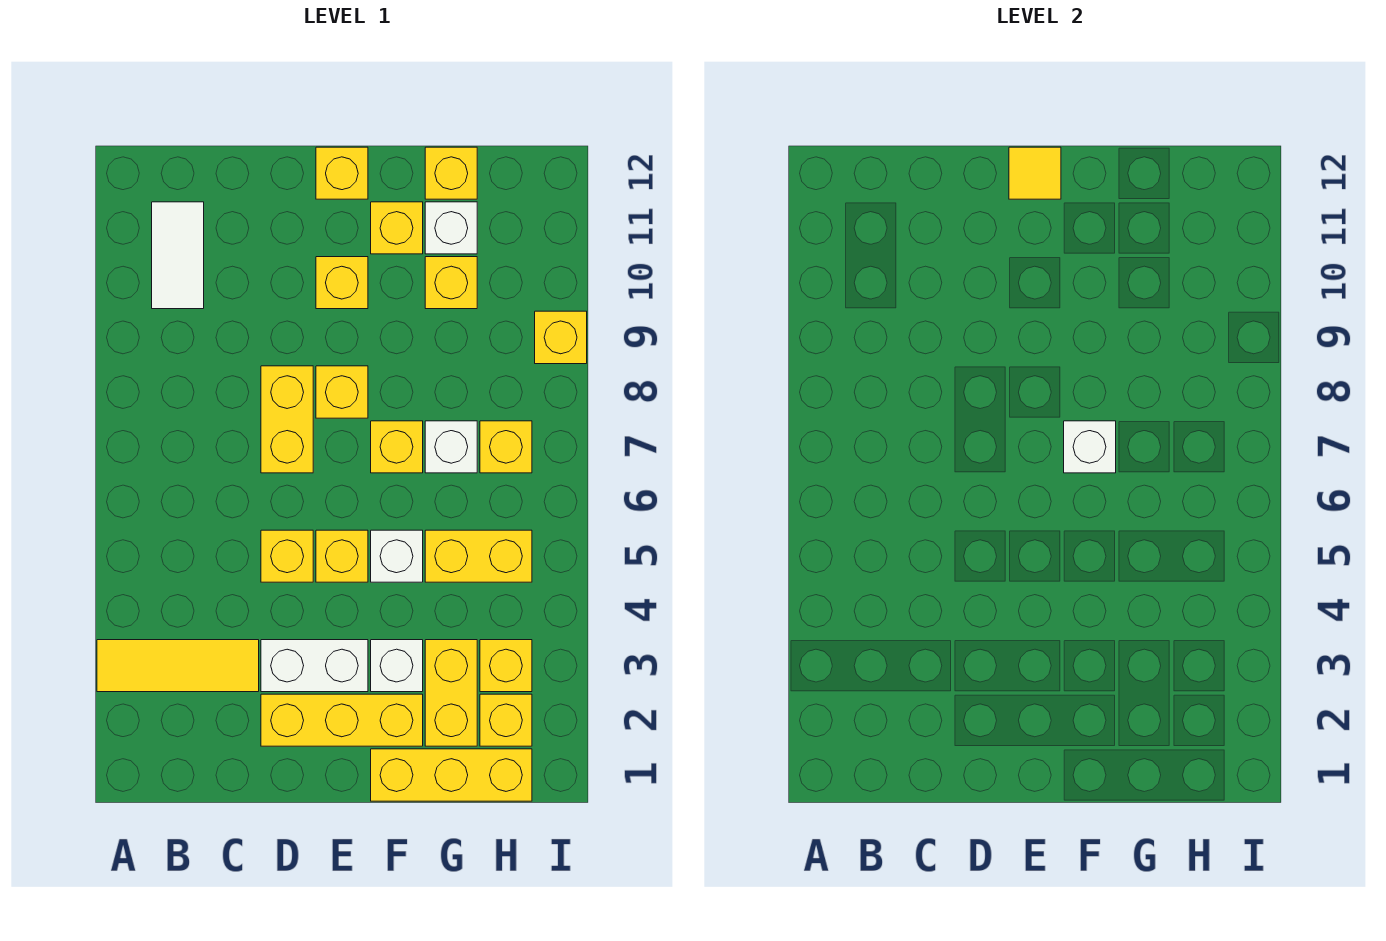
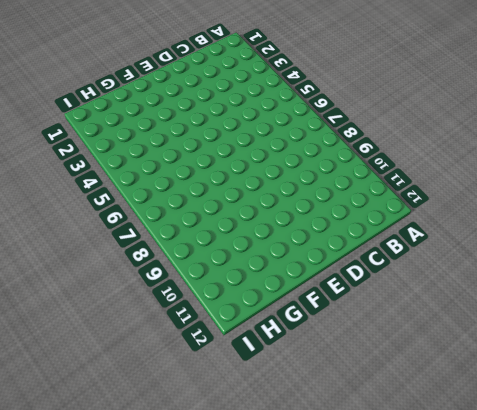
none -> yellow 1x3 tile [97,640,259,692]
none -> white 1x2 tile [152,202,204,309]
none -> yellow 1x3 brick [261,694,423,746]

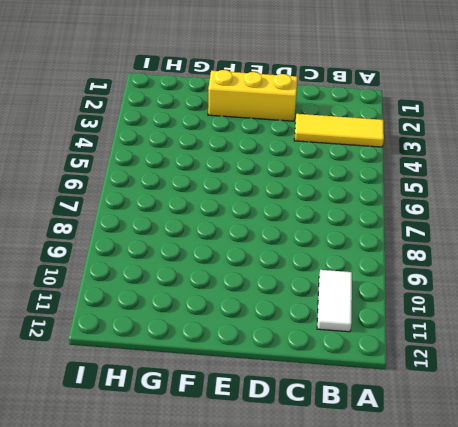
none -> white 1x2 brick [261,640,368,692]
none -> yellow 1x1 brick [261,530,313,582]
none -> yellow 1x2 brick [261,366,313,473]

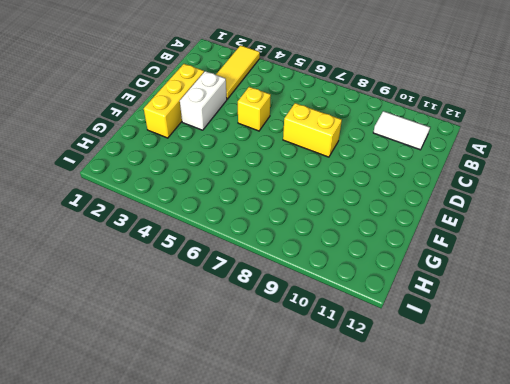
none -> yellow 1x1 brick [316,530,368,582]
none -> yellow 1x1 brick [316,366,368,418]
none -> yellow 1x1 brick [316,257,368,309]

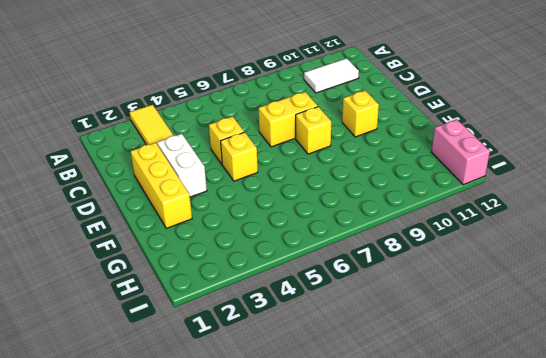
pink 1x2 brick [432,119,490,185] -> none
none -> yellow 1x1 brick [316,147,368,199]
none -> yellow 1x3 brick [371,749,532,801]
none -> white 1x1 brick [371,640,423,692]

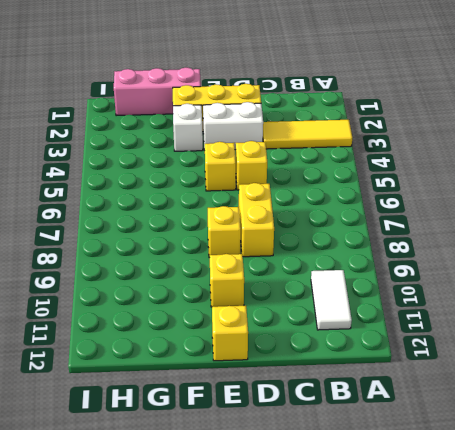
pink 1x3 brick [114,68,201,116] -> yellow 1x3 brick [371,749,532,801]
none -> white 1x1 brick [371,530,423,582]
none -> yellow 1x1 brick [371,421,423,473]
none -> yellow 1x1 brick [371,202,423,254]

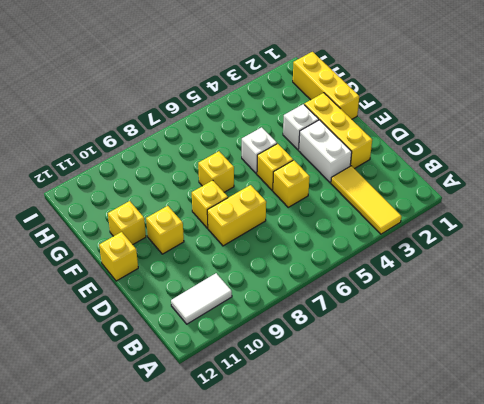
none -> yellow 1x2 brick [425,640,477,746]
none -> yellow 1x2 brick [425,530,532,582]
none -> white 1x1 brick [425,421,477,473]

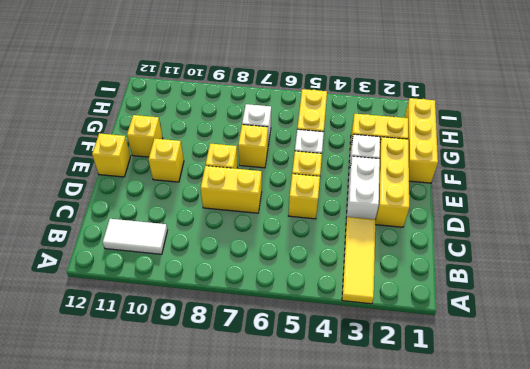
none -> yellow 1x1 brick [425,257,477,309]
none -> white 1x1 brick [425,202,477,254]
none -> yellow 1x1 brick [425,147,477,199]

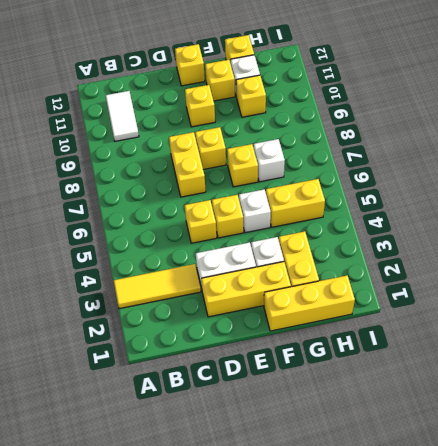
none -> yellow 1x1 brick [480,694,532,746]
none -> yellow 1x1 brick [480,640,532,692]
none -> yellow 1x1 brick [480,421,532,473]

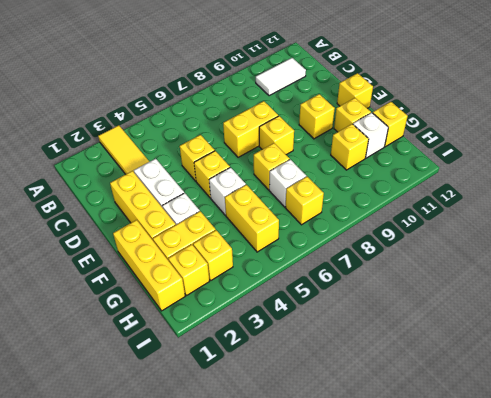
none -> yellow 1x1 brick [535,311,587,364]
none -> yellow 1x1 tile [1009,147,1061,199]
none -> white 1x1 brick [1064,421,1116,473]

